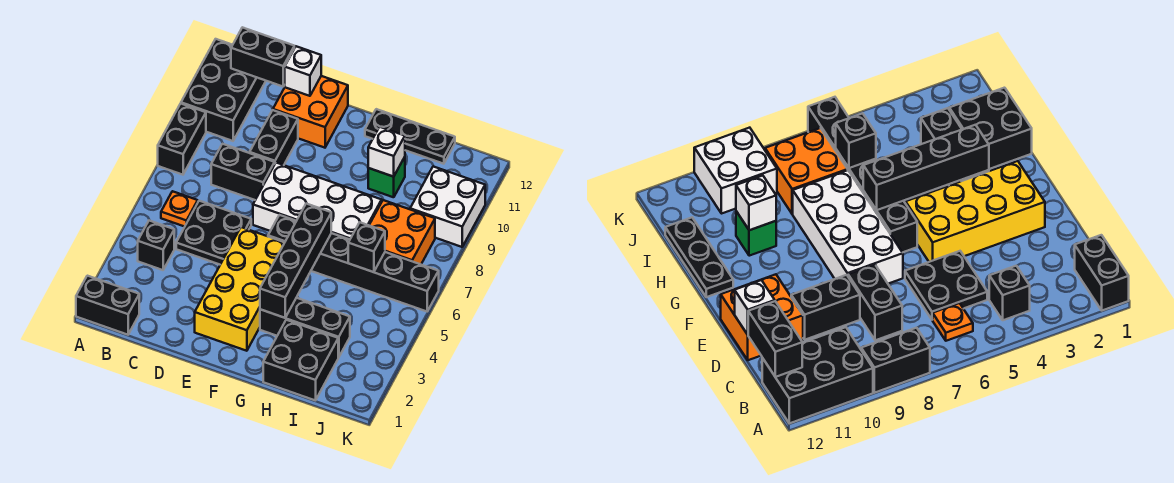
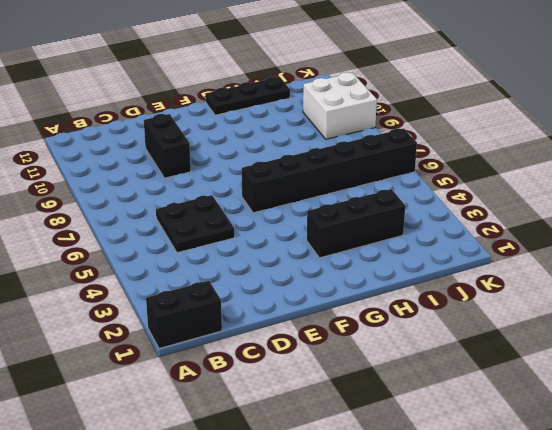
none -> black 1x2 brick [158,104,206,175]
none -> black 2x3 brick [181,39,266,141]
none -> black 1x1 brick [138,220,174,270]

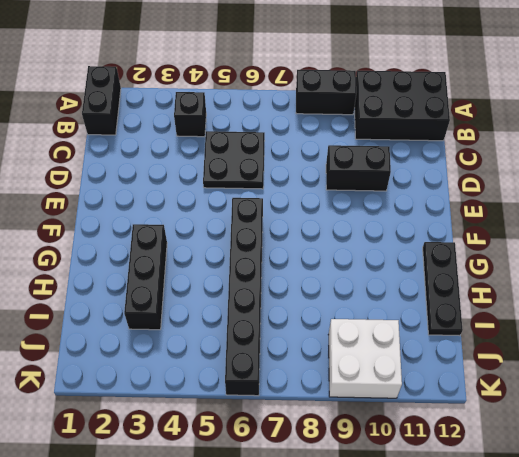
none -> orange 1x1 plate [161,191,198,227]
none -> black 1x2 brick [211,144,275,200]
none -> orange 2x2 brick [273,76,348,148]

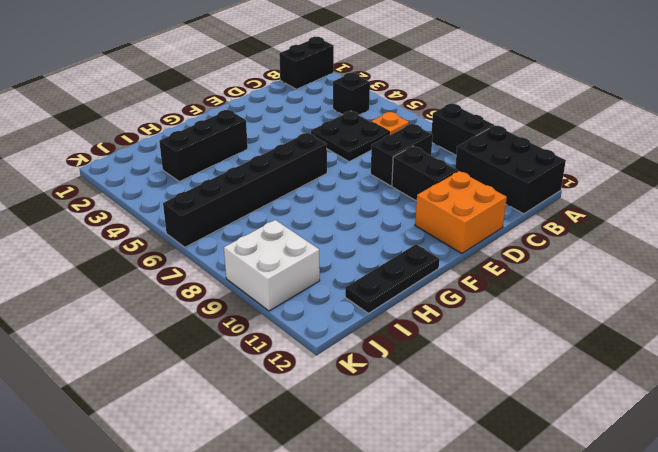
none -> yellow 2x4 brick [195,227,285,351]
none -> white 2x4 brick [253,163,382,239]
none -> black 2x2 brick [263,320,338,400]

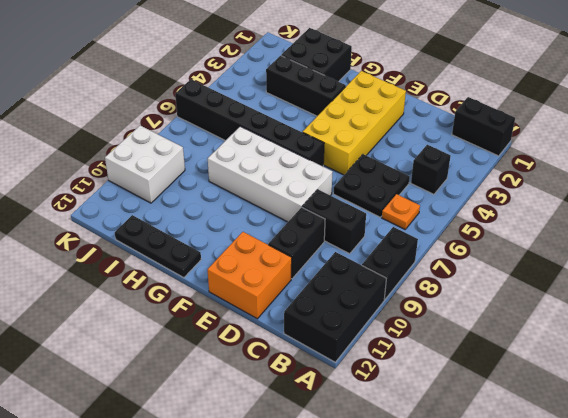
none -> green 1x1 brick [368,157,405,197]
none -> orange 2x2 brick [369,200,435,264]
none -> black 1x2 brick [231,27,294,86]

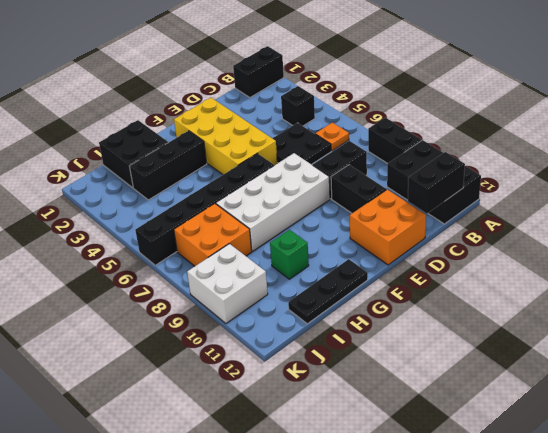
none -> white 1x1 brick [285,46,321,96]
none -> black 1x4 brick [260,203,331,318]
none -> white 1x1 brick [368,127,405,177]

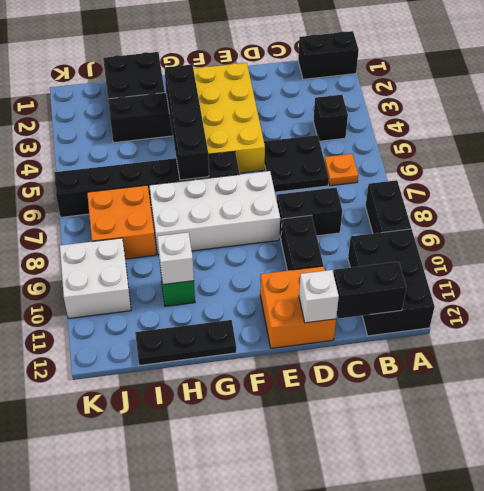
none -> black 1x1 brick [348,223,385,272]

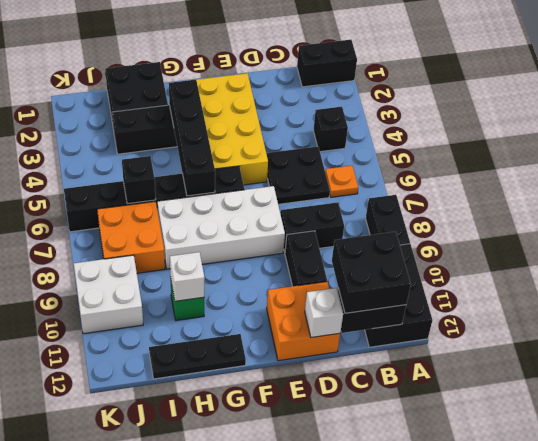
black 2x2 brick [332,232,411,313] -> none

